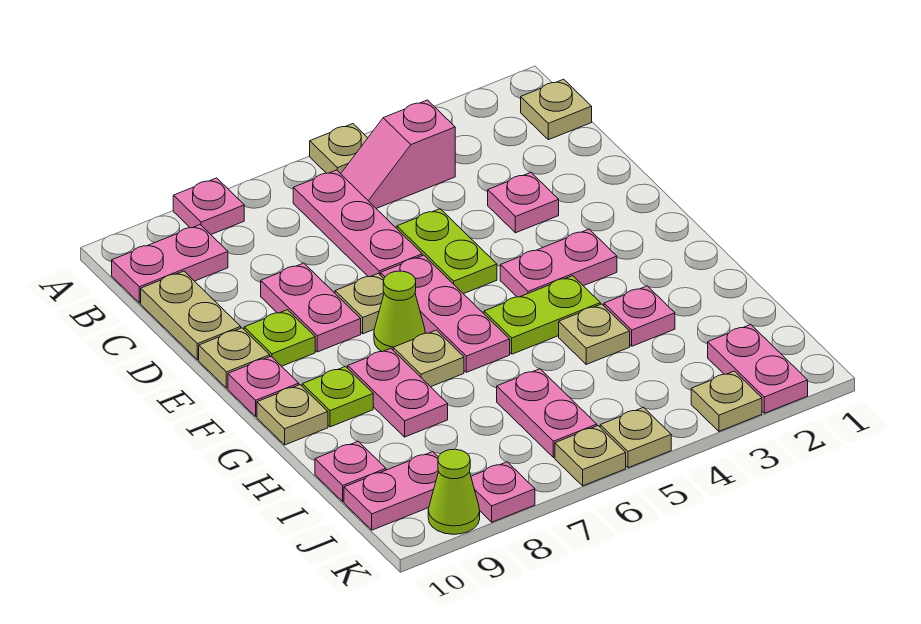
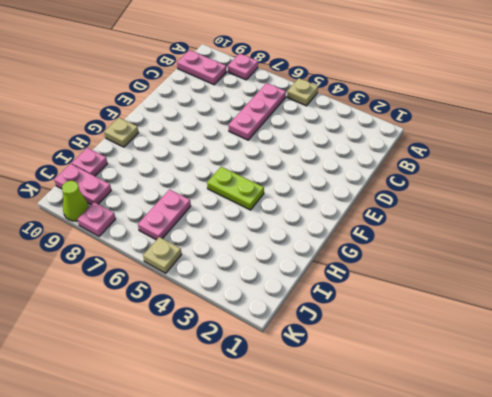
none -> tan 1x1 plate [521,79,592,140]
none -> pink 1x2 slope [341,100,455,208]
none -> tan 1x2 plate [141,271,241,360]
none -> pink 1x1 plate [488,172,559,233]

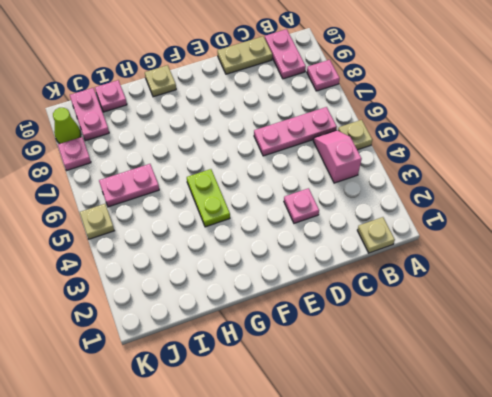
none -> lime 1x2 plate [397,209,497,294]
none -> pink 1x2 plate [261,263,361,352]
none -> pink 1x3 plate [381,255,510,372]
none -> tan 1x1 plate [335,273,384,334]

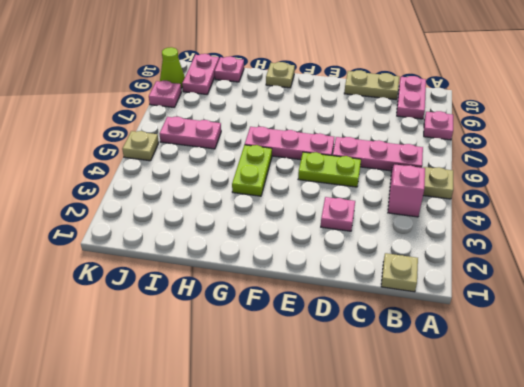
none -> pink 1x2 plate [261,263,361,352]
none -> tan 1x1 plate [335,273,384,334]
none -> lime 1x1 plate [244,310,315,366]
none -> tan 1x1 plate [199,328,270,388]

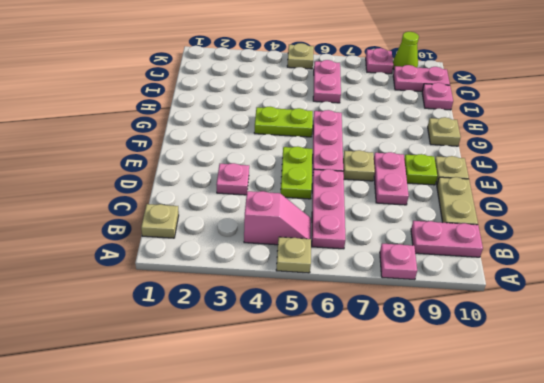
none -> pink 1x2 plate [500,229,617,297]
none -> lime 1x1 cone [374,271,425,352]
none -> pink 1x1 plate [228,356,299,416]
none -> tan 1x1 plate [393,330,464,387]

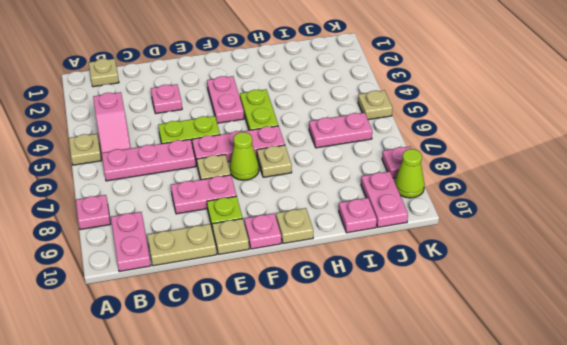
none -> pink 1x2 plate [348,348,448,437]
none -> lime 1x1 plate [302,367,373,427]
none -> pink 1x1 plate [604,286,675,346]
none -> tan 1x1 plate [559,304,630,364]

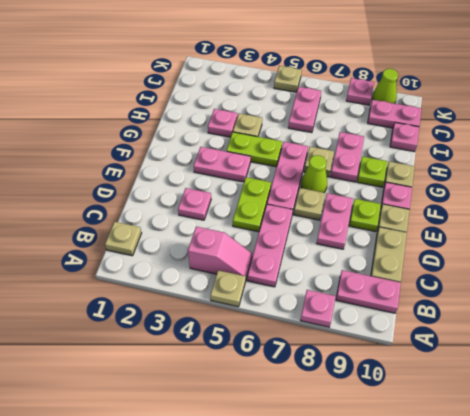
none -> pink 1x2 plate [708,325,808,413]
none -> tan 1x1 plate [691,371,762,431]
none -> tan 1x1 plate [555,426,626,486]

